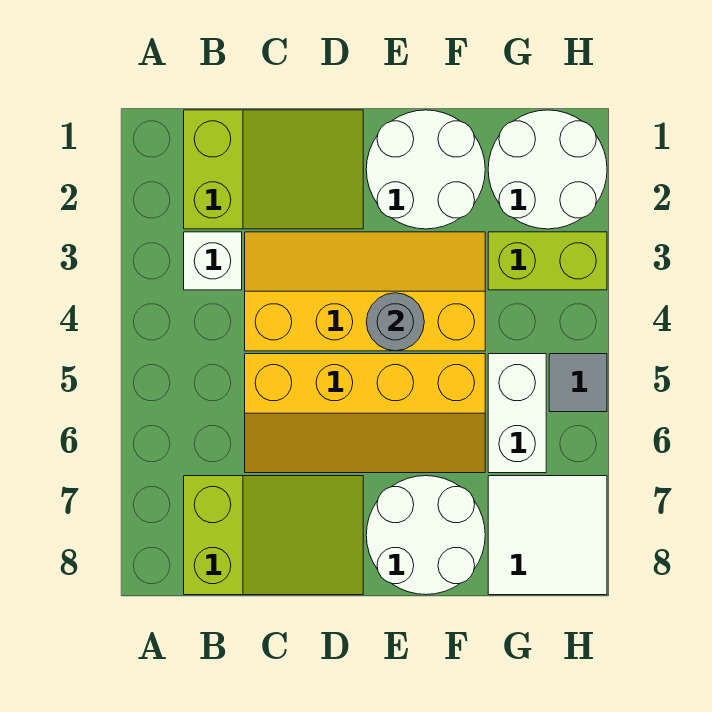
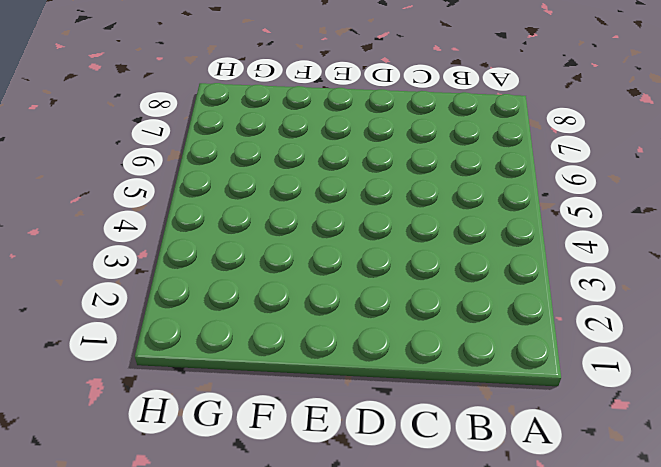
none -> lime 2x3 slope [184,110,363,229]
none -> white 1x1 brick [184,232,242,290]
none -> lime 2x3 slope [184,476,363,595]

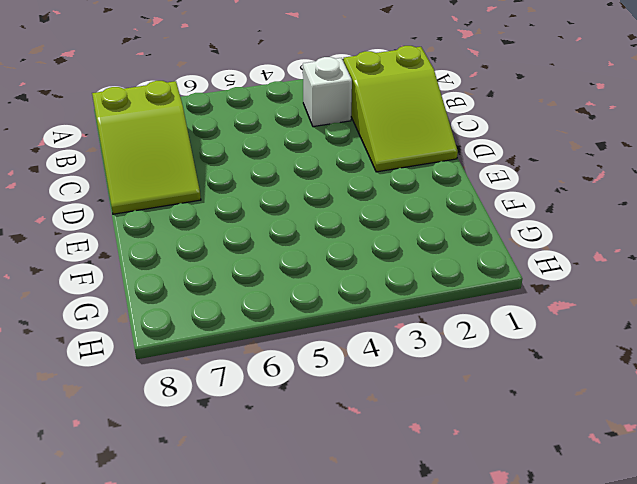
none -> yellow 2x4 slope [245,232,485,351]
none -> yellow 2x4 slope [245,354,485,473]
none -> white 2x2 round brick [366,110,485,229]

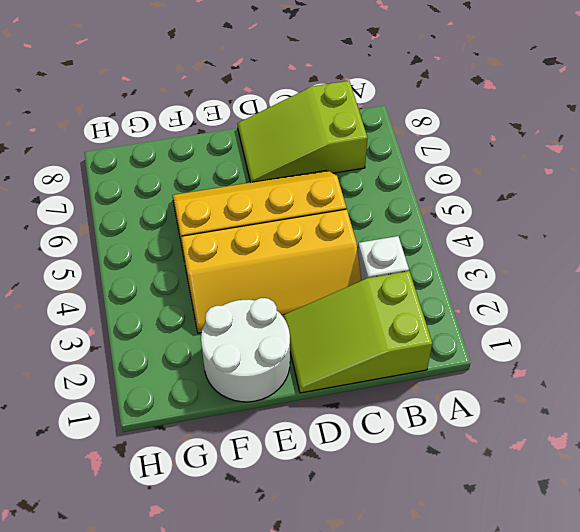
none -> white 2x2 round brick [366,476,485,595]
none -> white 2x2 round brick [488,110,607,229]
none -> lime 1x2 brick [488,232,607,290]

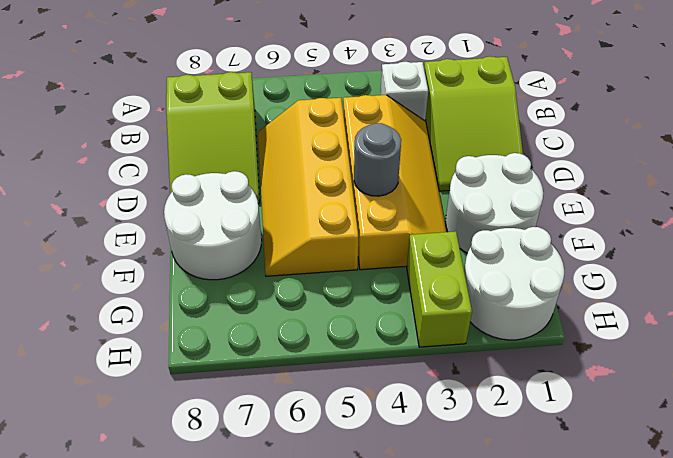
none -> white 1x2 brick [488,354,546,473]
none -> white 2x2 tile [488,476,607,595]
none -> grey 1x1 tile [549,354,607,412]

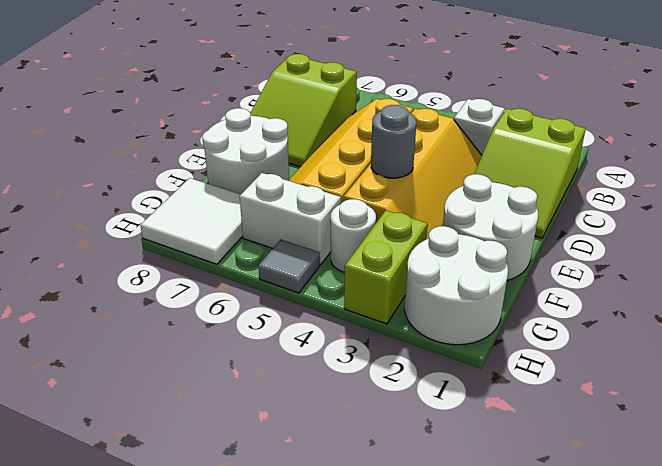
white 1x1 round brick [331,199,376,272] -> none

